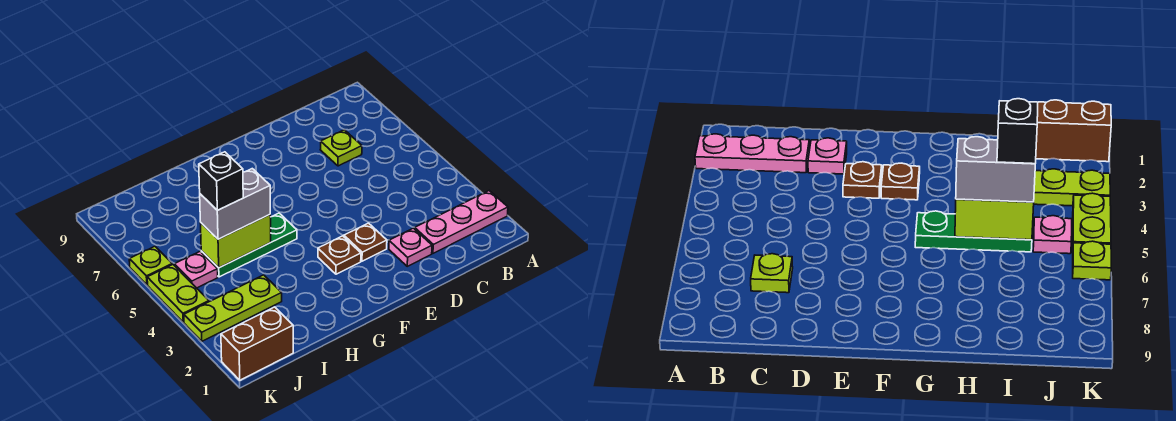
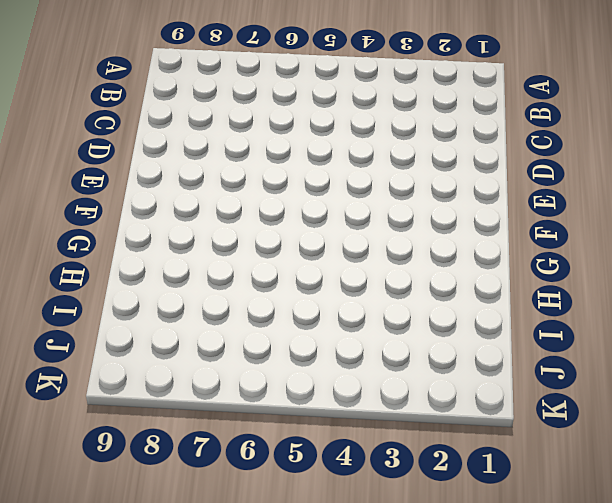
none -> pink 1x3 plate [415,191,508,253]
none -> lime 1x1 plate [320,130,362,166]
none -> pink 1x1 plate [389,228,432,266]

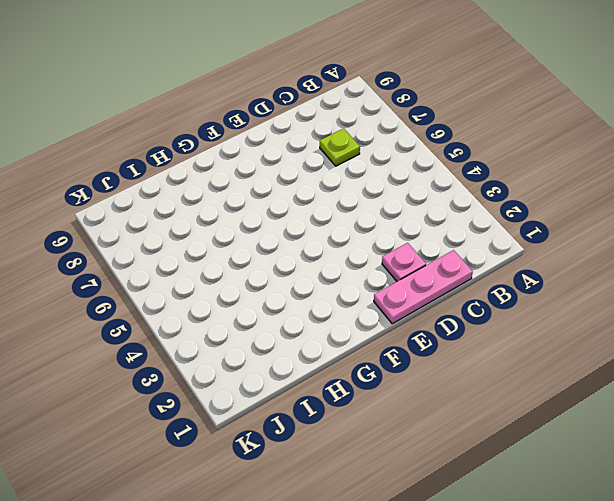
pink 1x3 plate [374,250,473,324] -> pink 1x3 plate moved to [415,191,508,253]
none -> brown 1x1 plate [344,223,387,261]
none -> brown 1x1 plate [318,236,361,274]
none -> green 1x3 plate [201,213,297,277]

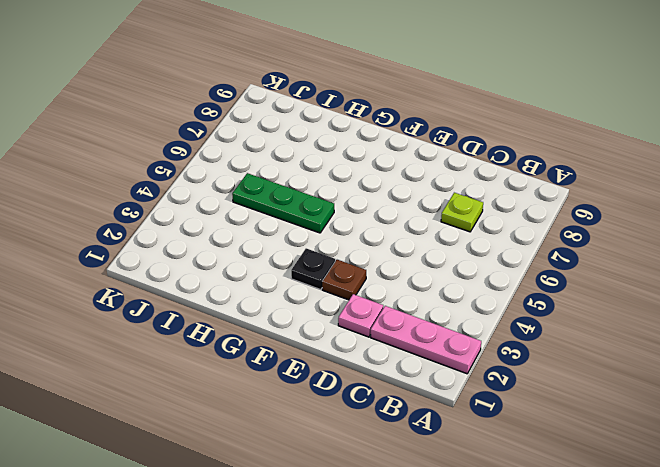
black 1x1 plate [291,248,335,289] -> brown 1x1 plate [318,236,361,274]
none -> lime 1x3 plate [184,275,282,341]
none -> brown 1x2 brick [221,307,293,380]
none -> pink 1x1 plate [174,252,218,288]

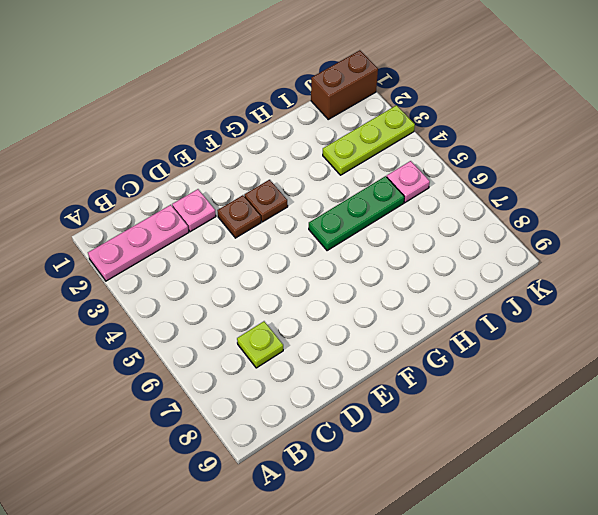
none -> lime 1x2 plate [147,265,209,322]
none -> lime 1x1 plate [129,246,172,285]
none -> lime 1x2 brick [201,215,271,268]

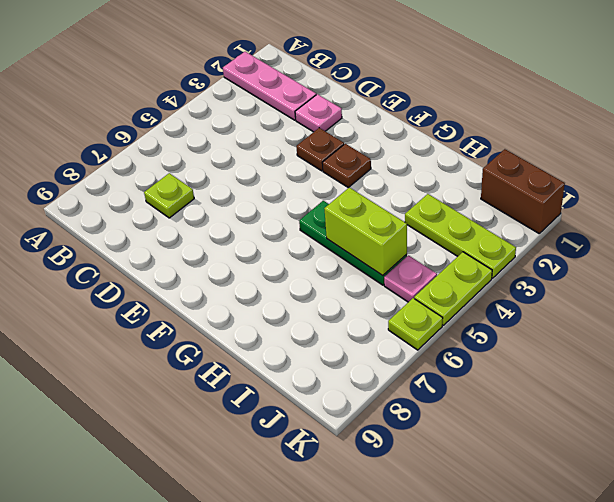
none -> grey 1x2 brick [200,169,270,239]
none -> black 1x1 brick [199,152,243,210]

